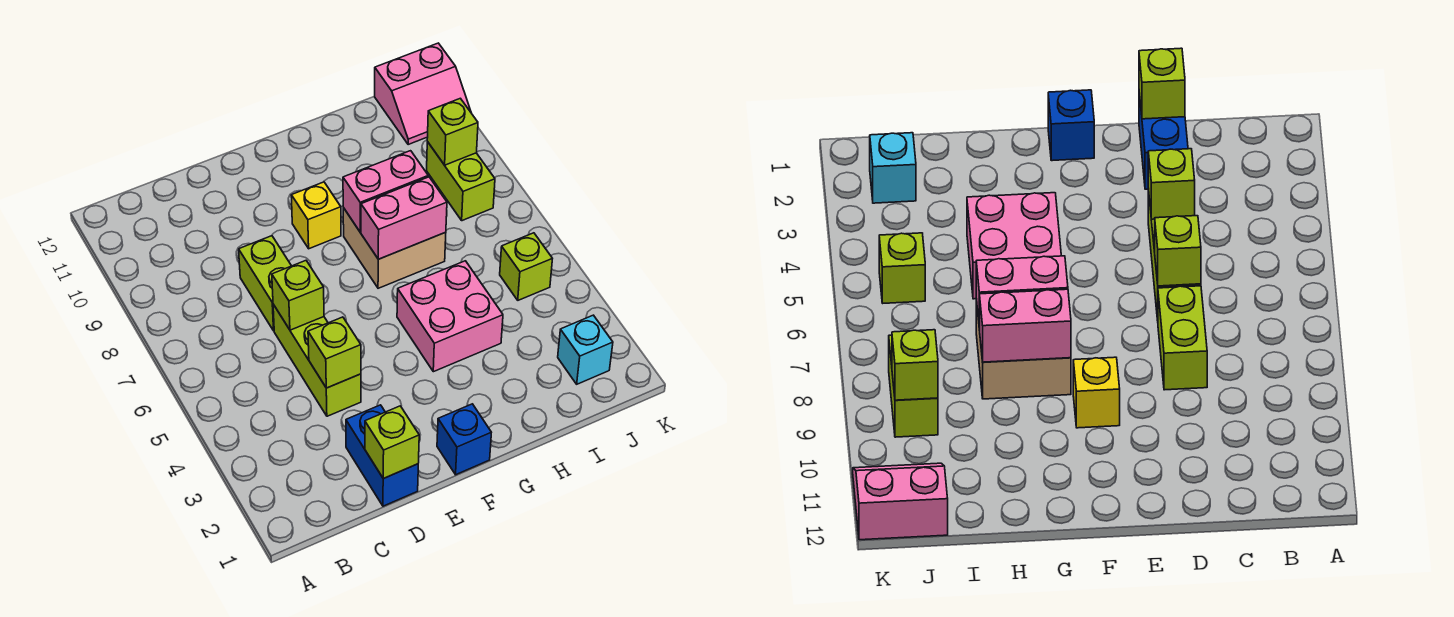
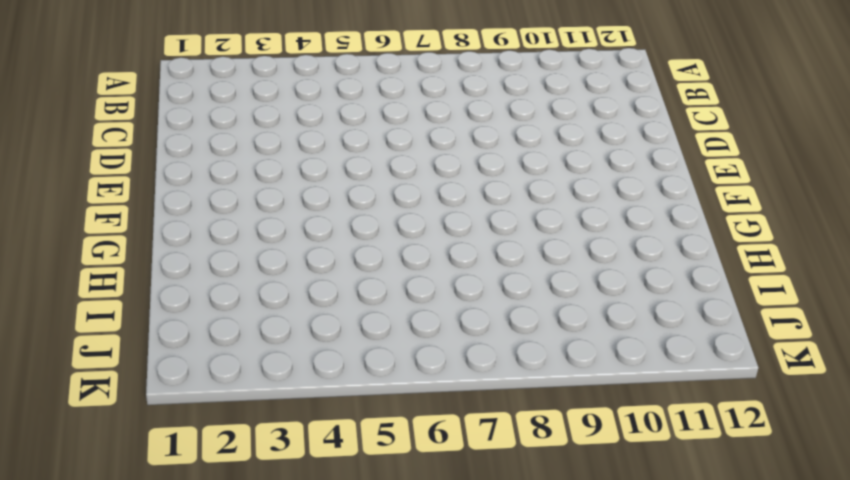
none -> blue 1x2 brick [346,405,418,506]
none -> lime 1x3 brick [273,305,361,416]
none -> lime 1x2 brick [239,236,291,331]

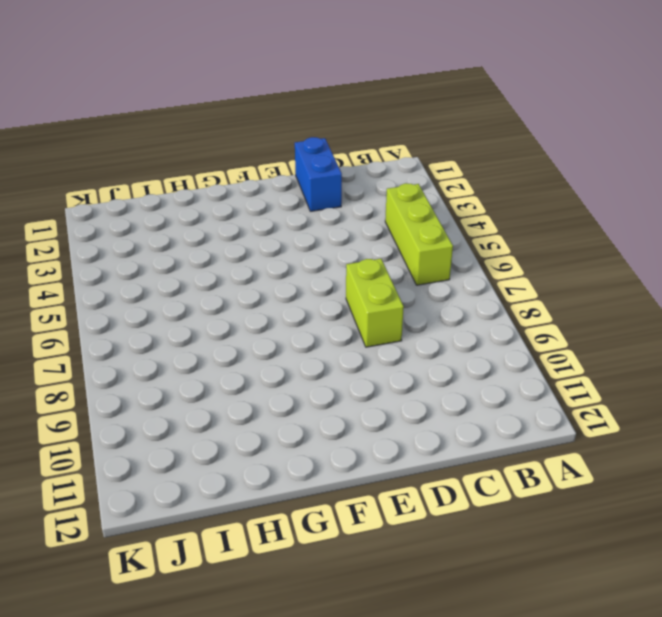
lime 1x3 brick [385,183,453,285] -> lime 1x3 brick moved to [273,305,361,416]
none -> blue 1x1 brick [437,404,491,475]
none -> yellow 1x1 brick [291,182,341,249]
none -> pink 2x2 brick [397,261,503,372]

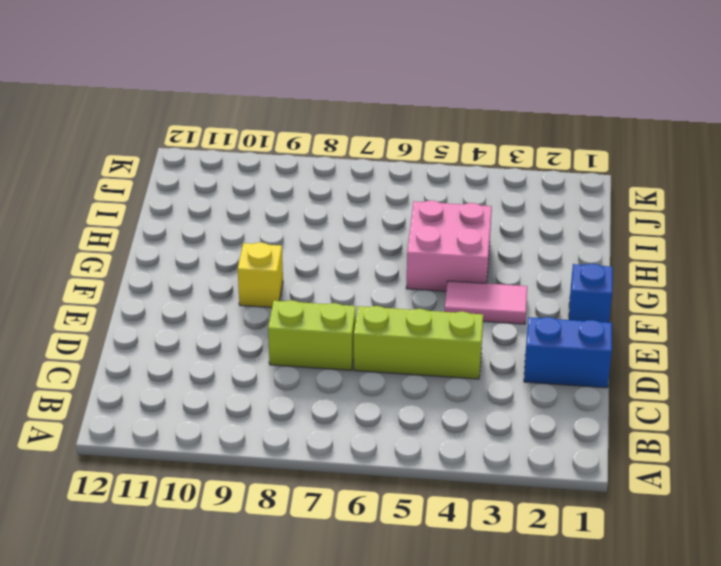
pink 1x2 tile [445,281,527,324] -> none
none -> tan 2x2 brick [343,208,446,288]
none -> cyan 1x1 brick [558,315,613,384]
none -> lime 1x1 brick [500,233,552,300]

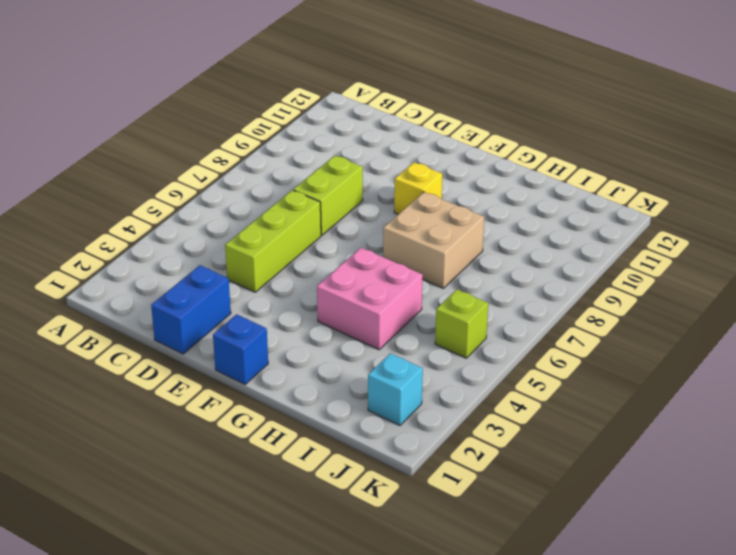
none -> lime 1x2 brick [427,142,495,221]
none -> pink 2x2 slope [375,43,471,145]
none -> lime 1x1 brick [365,406,419,479]

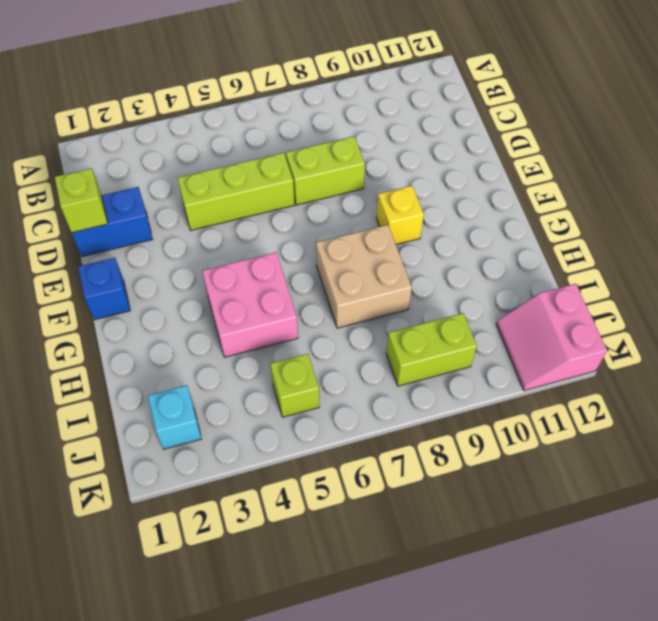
none -> lime 1x1 brick [308,317,361,388]
none -> lime 1x1 brick [272,261,324,330]
none -> pink 1x2 brick [361,177,447,259]

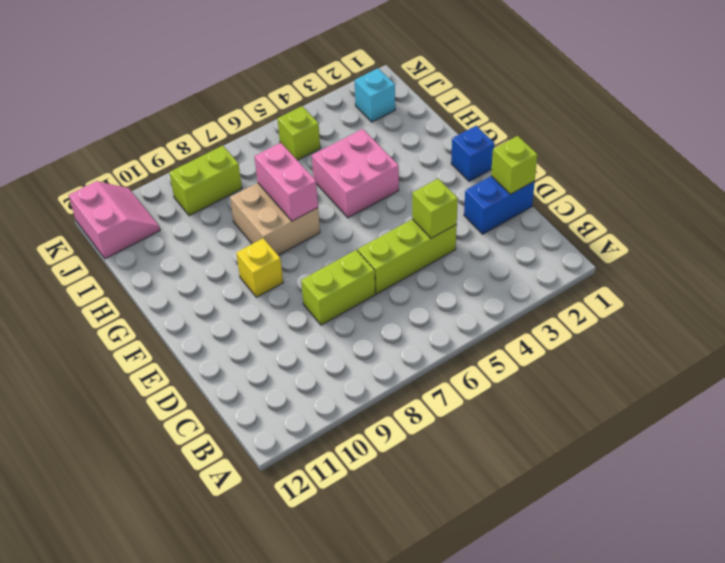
none -> lime 1x1 brick [272,261,324,330]
none -> pink 1x2 brick [343,151,428,232]
none -> lime 1x1 brick [427,98,478,165]

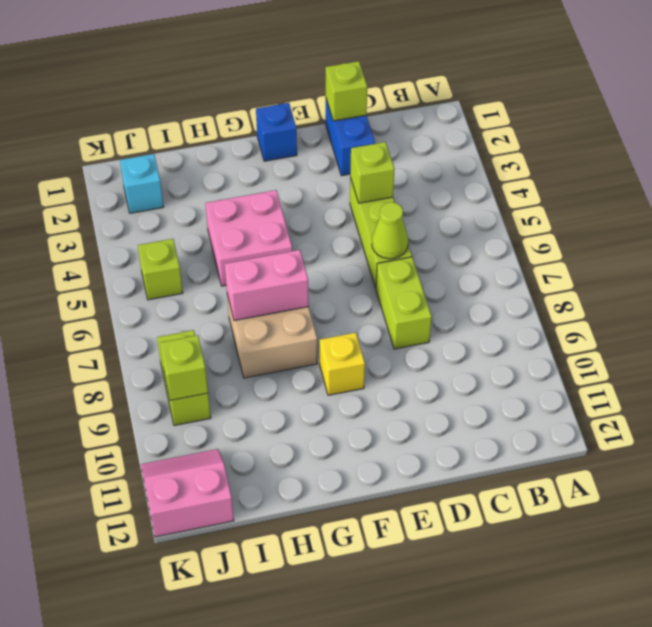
lime 1x1 cone [372,202,408,259] -> lime 1x1 brick [272,261,324,330]
none -> pink 1x2 brick [343,151,428,232]

